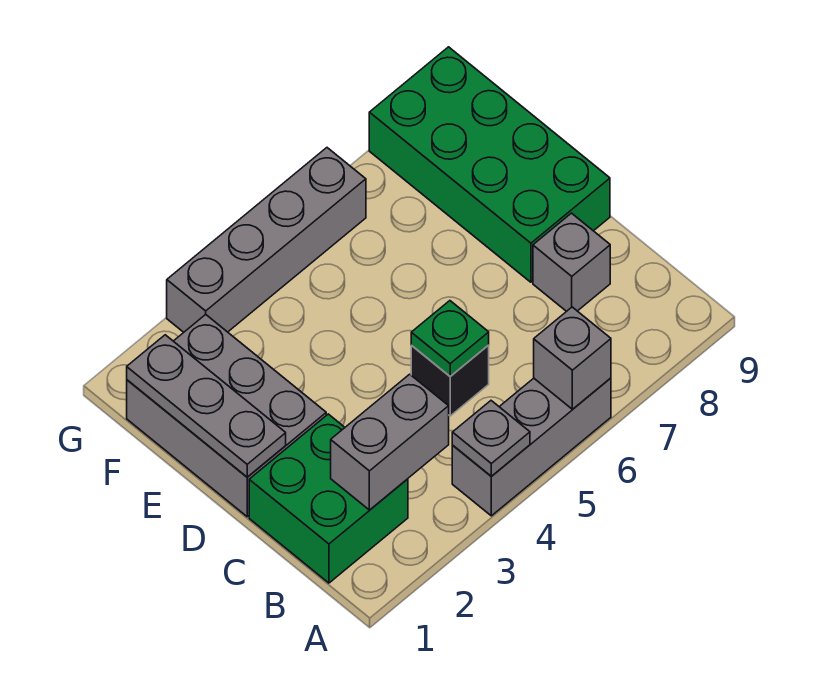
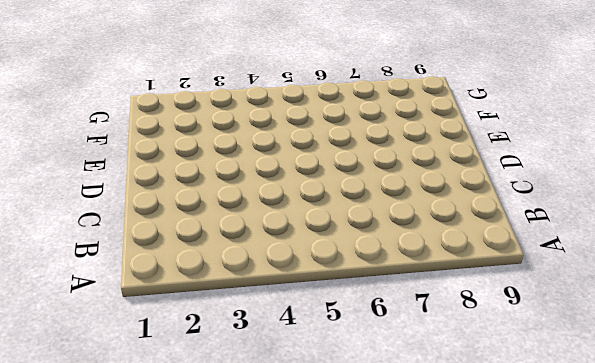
none -> grey 1x3 brick [452,378,611,516]
none -> green 2x2 brick [249,414,408,583]
none -> black 1x1 brick [411,345,489,416]

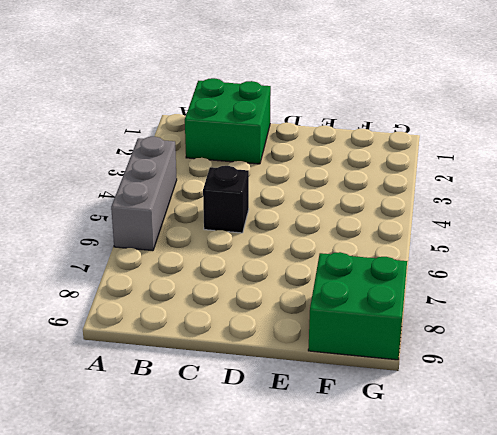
green 2x2 brick [308,252,407,360] -> green 2x4 brick [369,47,610,282]
none -> grey 1x1 brick [533,213,610,311]
none -> grey 2x3 brick [127,315,326,517]
none -> grey 1x4 brick [167,148,366,332]

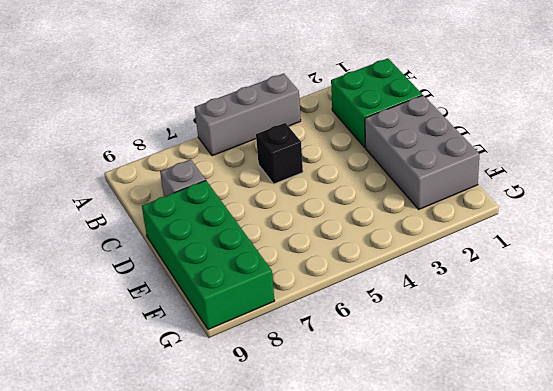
none -> grey 1x4 brick [167,148,366,332]
none -> grey 1x1 plate [452,401,530,476]
none -> grey 1x1 brick [534,307,611,409]

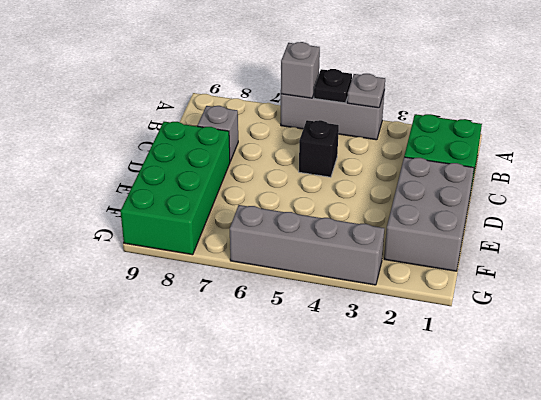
black 1x1 plate [314,69,352,103] -> none
none -> grey 1x2 brick [331,374,449,510]
none -> green 1x1 plate [411,301,489,376]
none -> grey 1x3 plate [127,335,286,477]

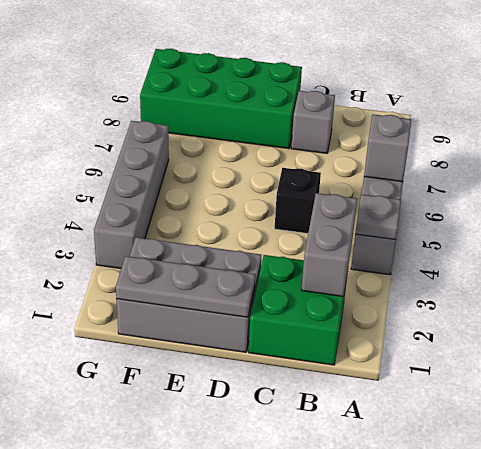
none -> green 1x1 plate [411,301,489,376]

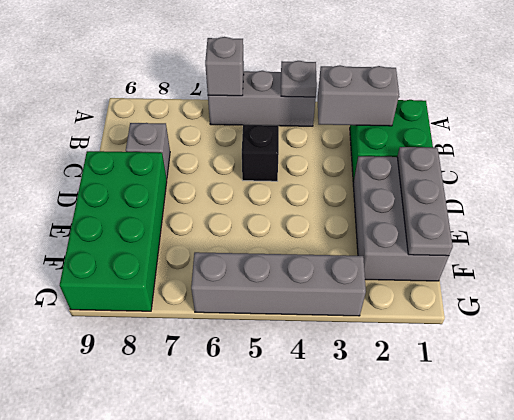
none -> green 1x1 plate [411,301,489,376]

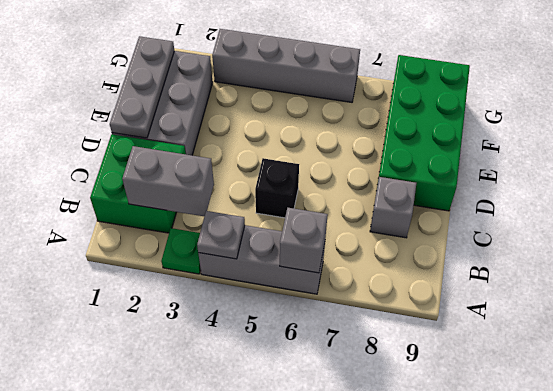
green 1x1 plate [161,228,201,274] -> green 1x1 plate moved to [411,301,489,376]

